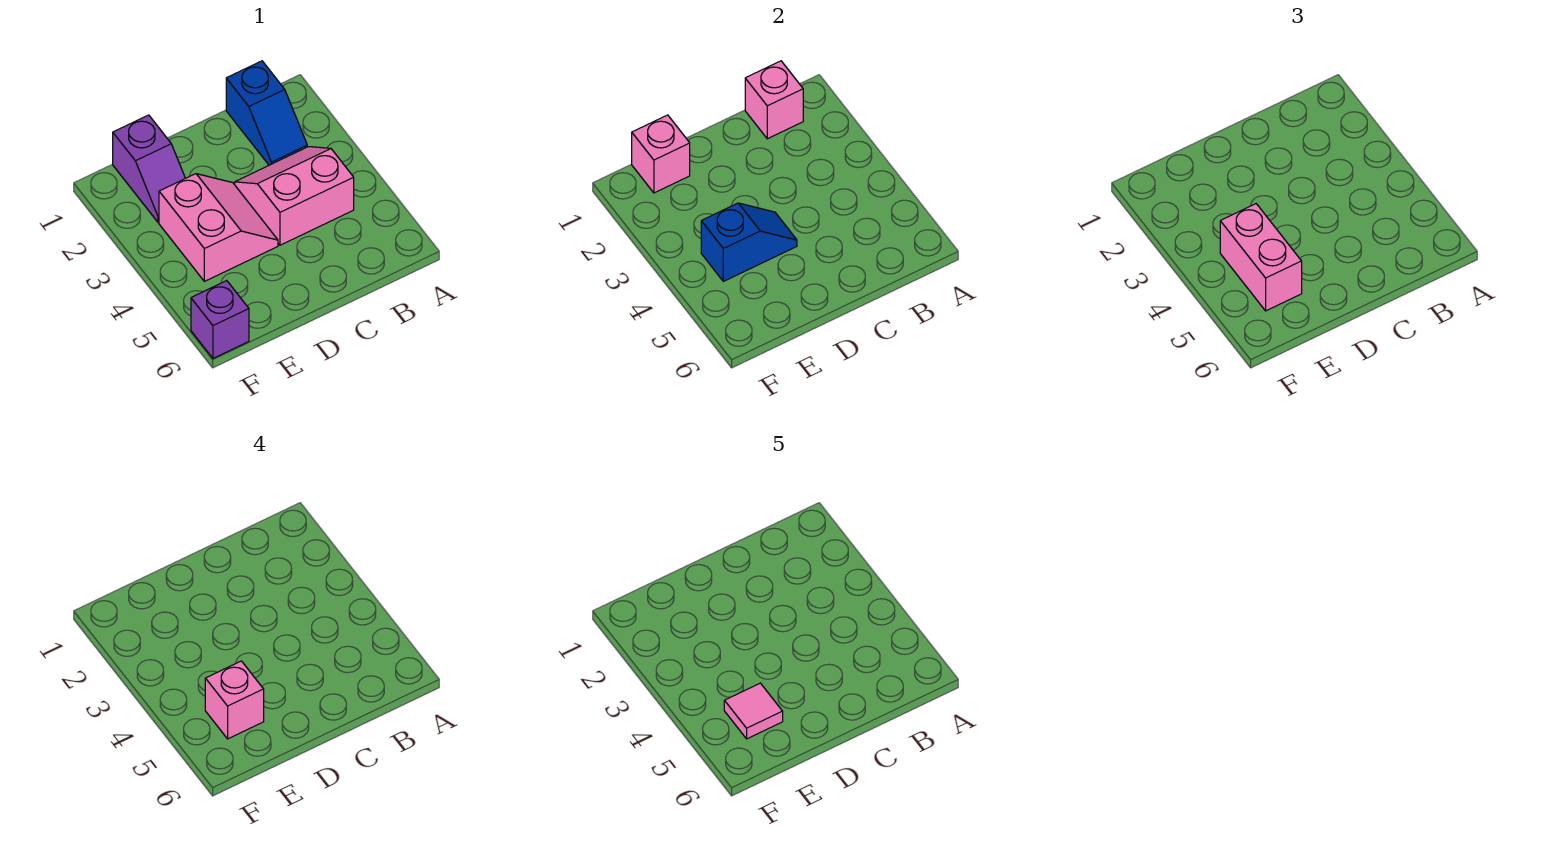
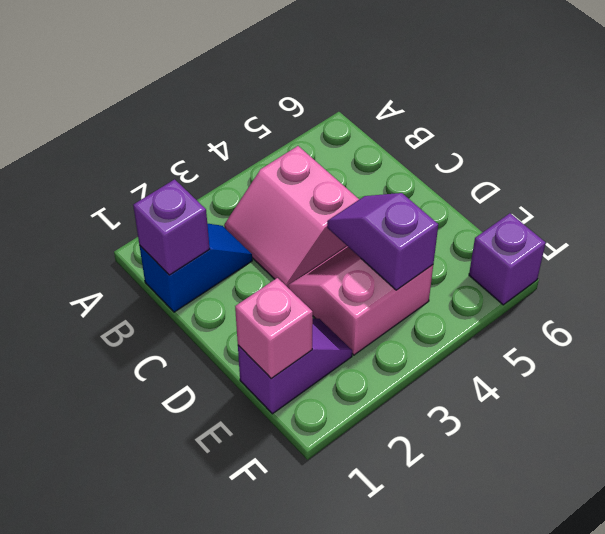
purple 1x1 brick [133,179,210,275] -> pink 1x1 brick [745,61,803,139]
purple 1x2 slope [327,193,438,290] -> blue 1x2 slope [701,203,797,281]
none -> pink 1x2 brick [1220,204,1302,311]
none -> pink 1x1 brick [205,661,264,739]

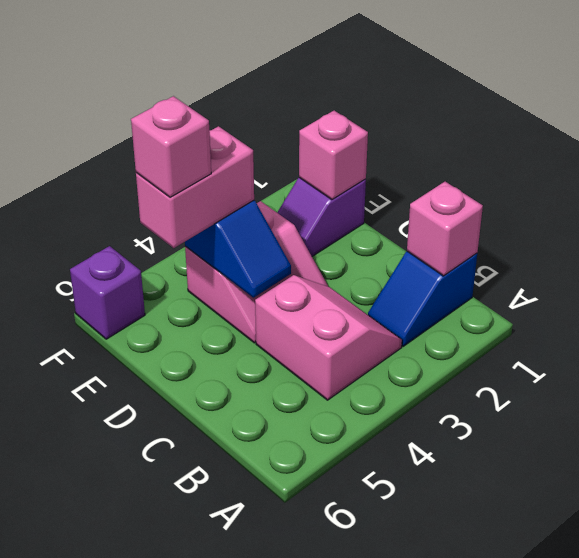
none -> pink 1x1 tile [724,683,783,739]

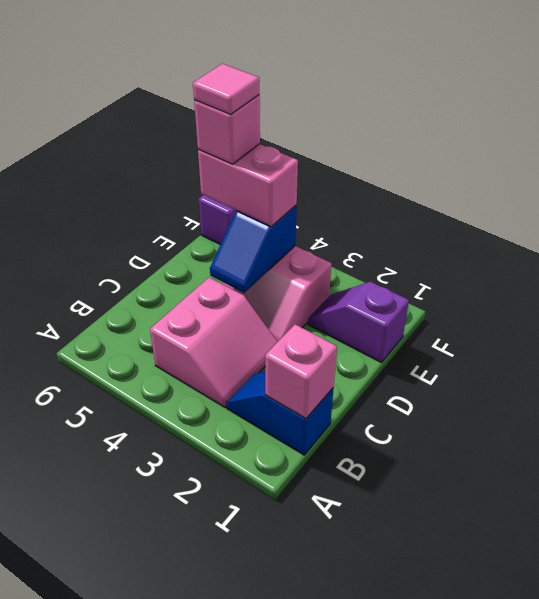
none -> pink 1x1 brick [632,115,690,193]

